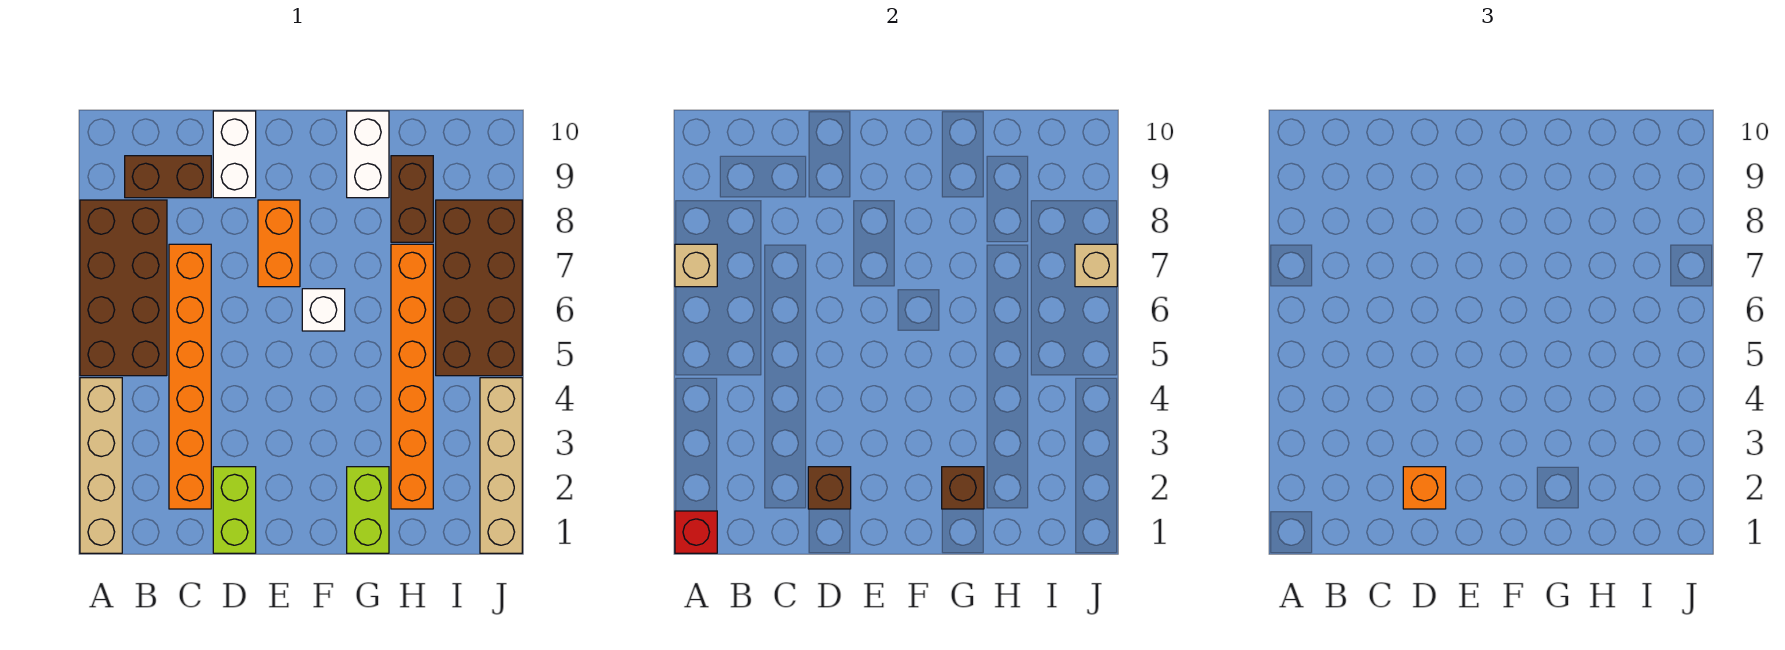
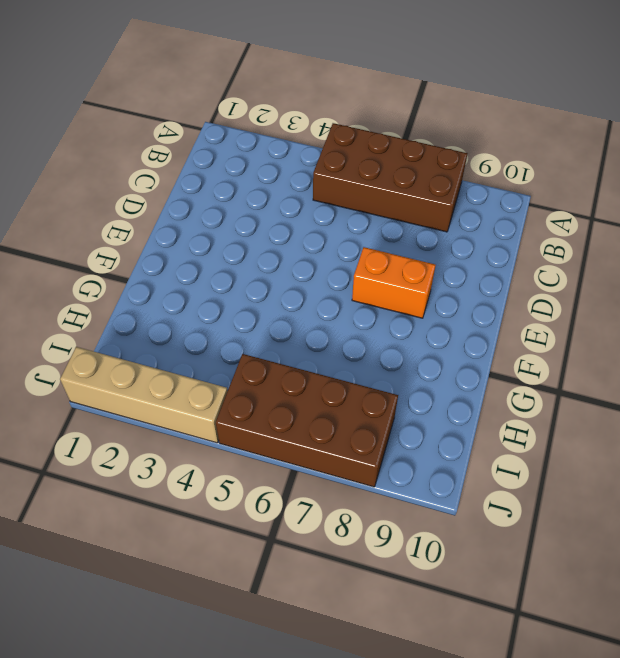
none -> tan 1x4 brick [80,378,122,553]
none -> brown 1x2 brick [125,156,211,198]
none -> orange 1x6 brick [169,244,211,509]

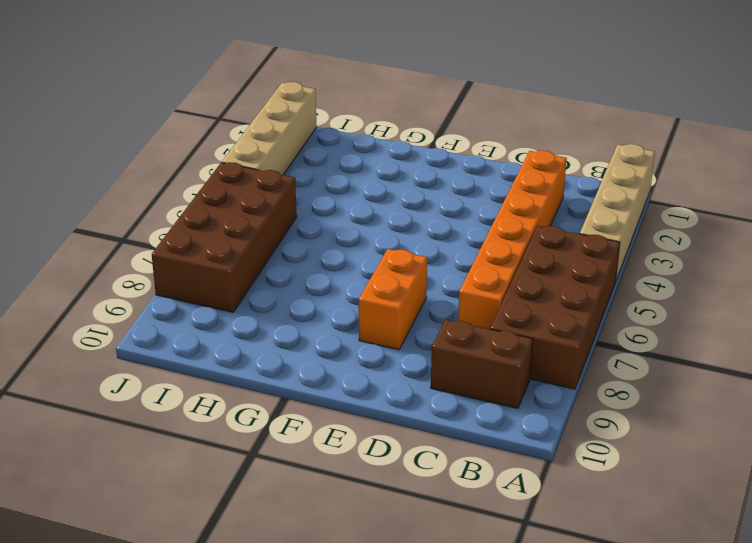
none -> lime 1x2 brick [213,467,256,553]
none -> white 1x2 brick [213,111,256,198]
none -> white 1x1 brick [302,289,345,331]

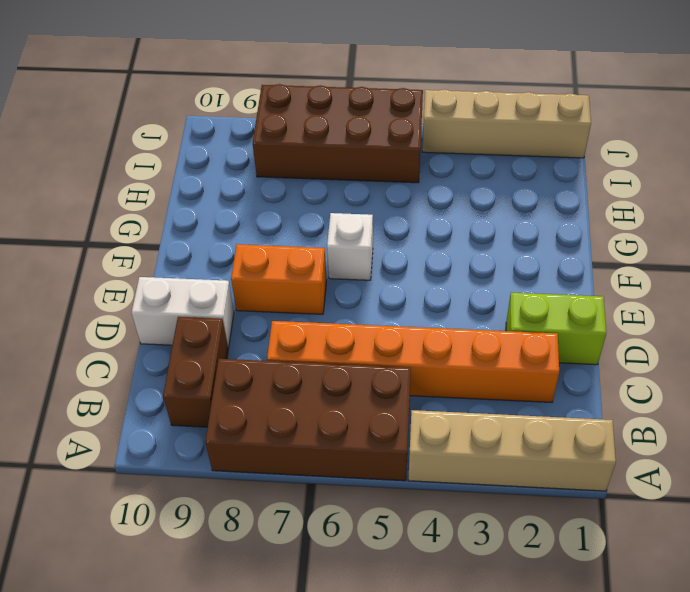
none -> lime 1x2 brick [347,467,389,553]
none -> white 1x2 brick [347,111,389,198]
none -> orange 1x6 brick [391,244,433,509]

